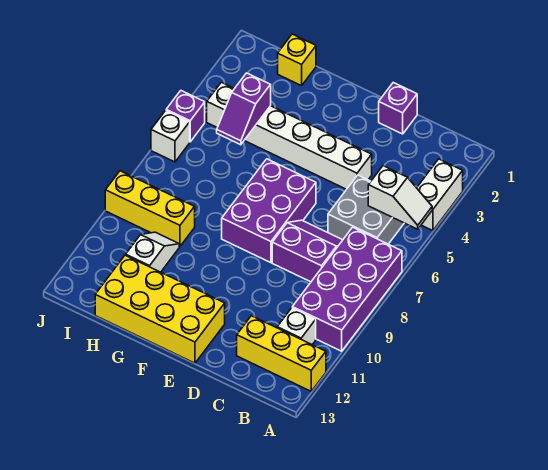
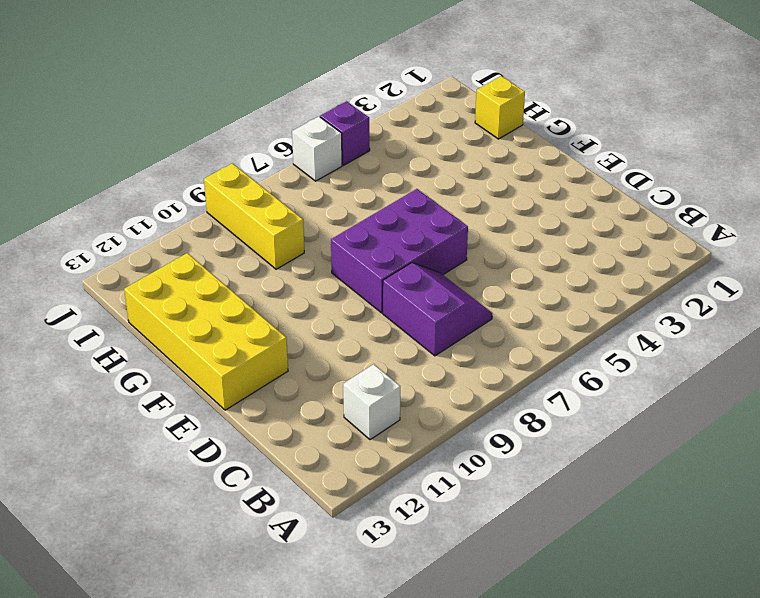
none -> white 1x2 brick [417,159,463,231]
none -> purple 2x4 brick [292,227,402,351]
none -> yellow 1x3 brick [237,316,326,391]

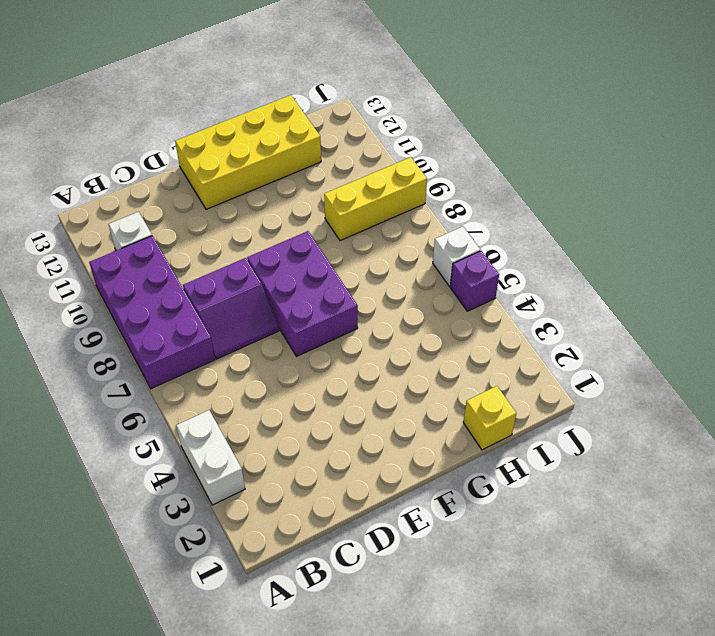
none -> yellow 1x3 brick [237,316,326,391]
none -> grey 2x2 brick [328,175,404,244]
none -> purple 1x1 brick [379,83,417,134]

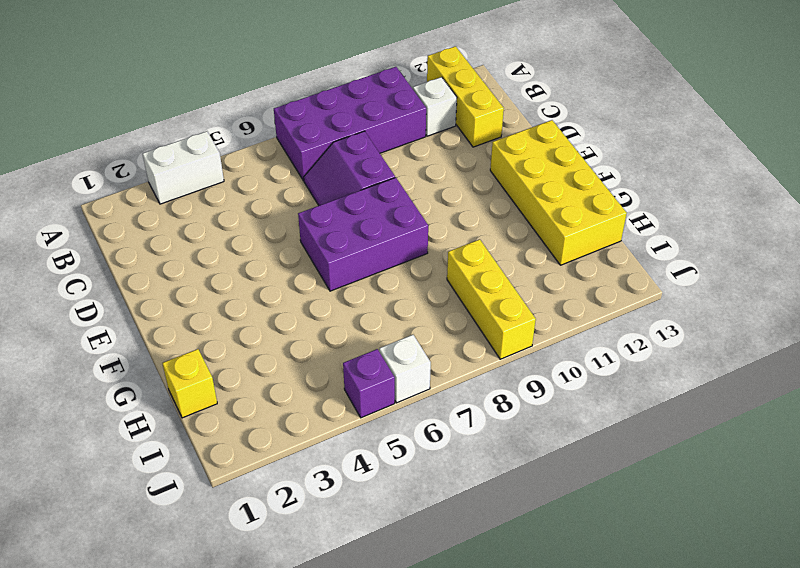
none -> grey 2x2 brick [328,175,404,244]
none -> purple 1x1 brick [379,83,417,134]
none -> white 1x6 brick [207,82,372,189]

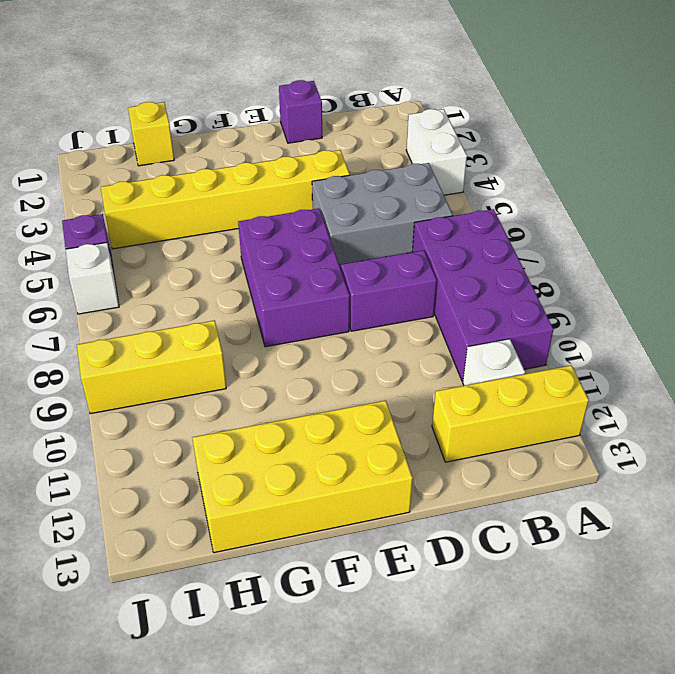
grey 2x3 brick [312,163,453,265] -> grey 2x2 brick [328,175,404,244]
yellow 1x6 brick [101,150,350,249] -> white 1x6 brick [207,82,372,189]
none -> white 1x2 slope [126,232,179,272]
none -> white 1x2 slope [368,166,432,229]
none -> purple 1x2 slope [217,73,271,145]

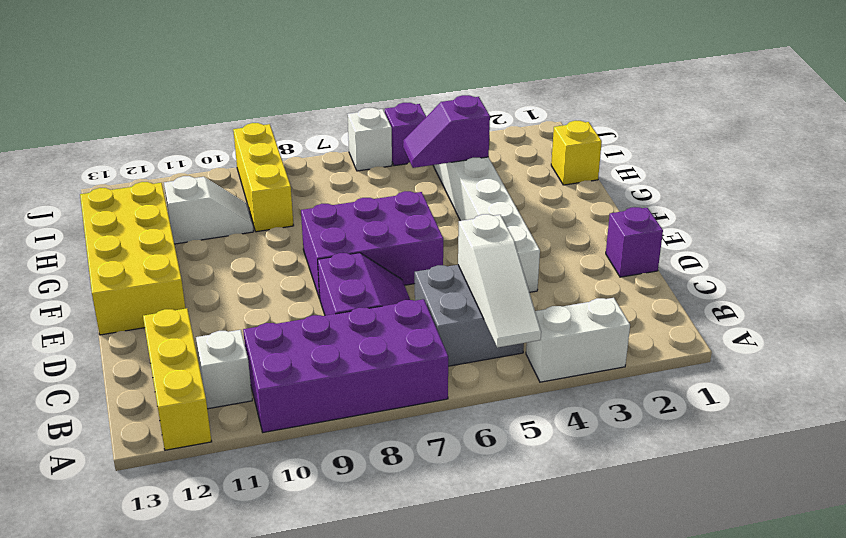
white 1x3 slope [458,214,541,348] -> white 1x2 slope [368,166,432,229]

